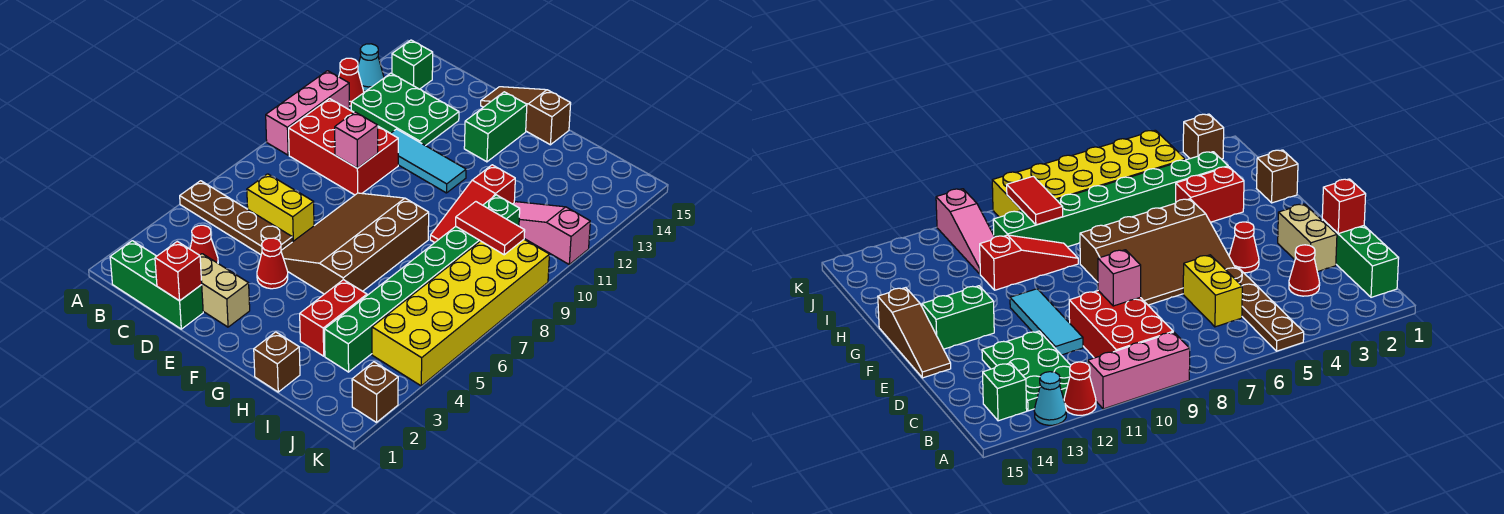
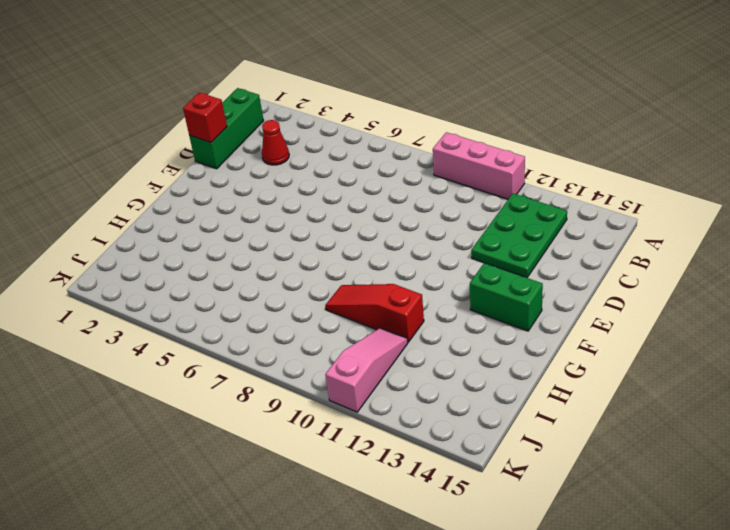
none -> brown 1x4 plate [180,181,292,255]
none -> red 1x1 cone [339,58,364,106]
none -> cyan 1x1 cone [358,44,384,91]

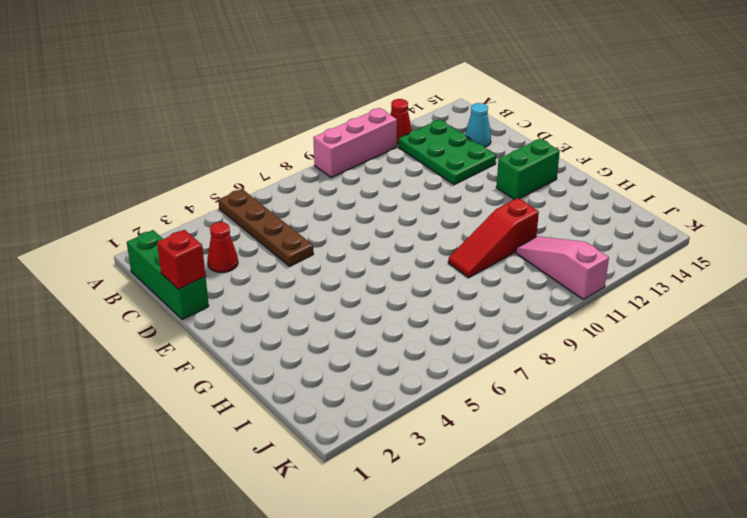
cyan 1x1 cone [465,103,491,147] -> cyan 1x1 cone moved to [358,44,384,91]
none -> red 2x3 brick [289,99,398,195]
none -> green 1x1 brick [392,40,433,89]
none -> yellow 1x2 brick [247,174,314,242]

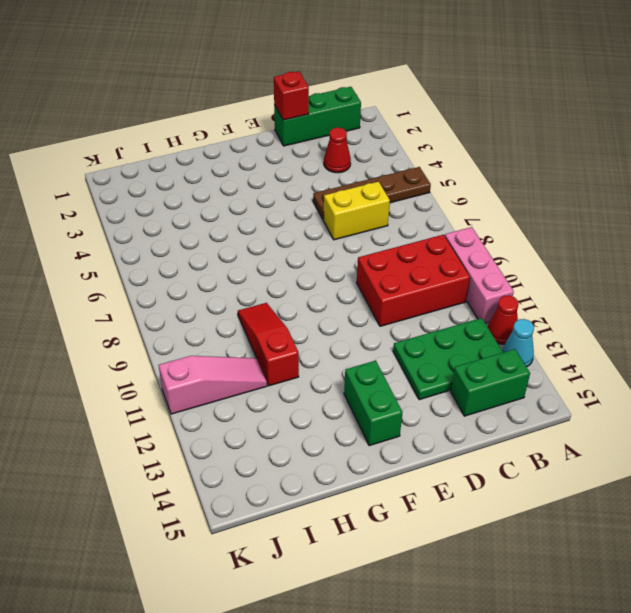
green 1x2 brick [451,349,530,416] -> green 1x1 brick [392,40,433,89]
none -> tan 1x2 brick [200,254,250,327]
none -> cyan 1x3 tile [390,129,466,193]
none -> red 1x1 cone [257,238,288,289]

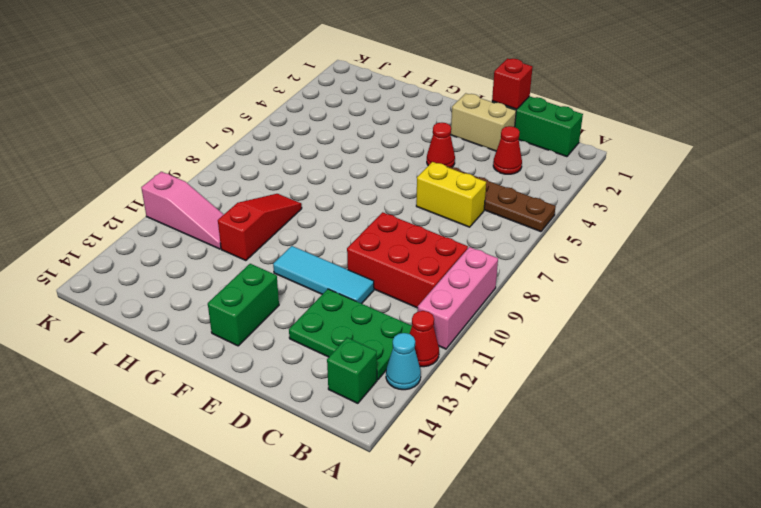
none -> brown 3x4 slope [281,193,429,294]
none -> brown 1x3 slope [481,87,571,145]
none -> brown 1x1 brick [254,332,300,392]

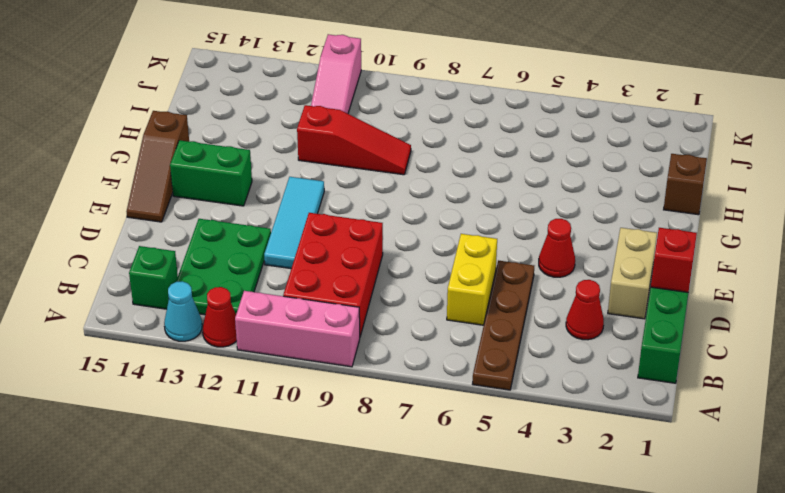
none -> brown 3x4 slope [281,193,429,294]
none -> red 1x2 brick [300,280,367,356]
none -> green 1x8 brick [324,195,520,372]

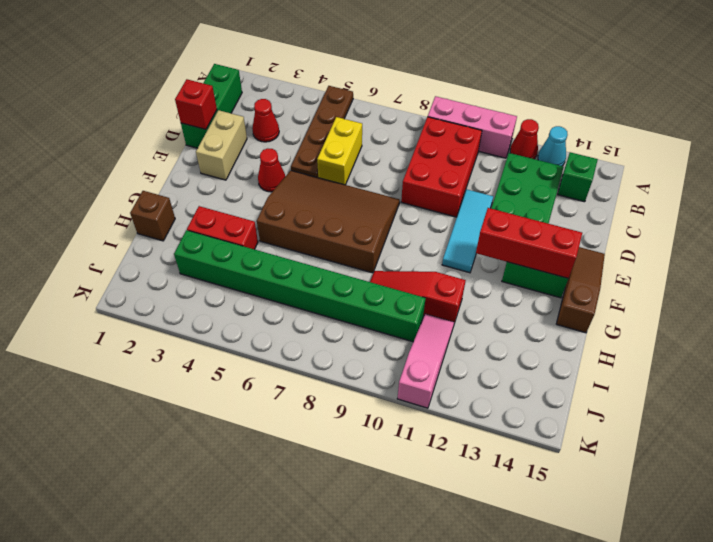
red 1x3 brick [476,208,582,278] -> none
none -> yellow 2x6 brick [372,240,550,386]
none -> brown 1x1 brick [352,362,398,422]
none -> pink 1x1 brick [335,112,378,168]

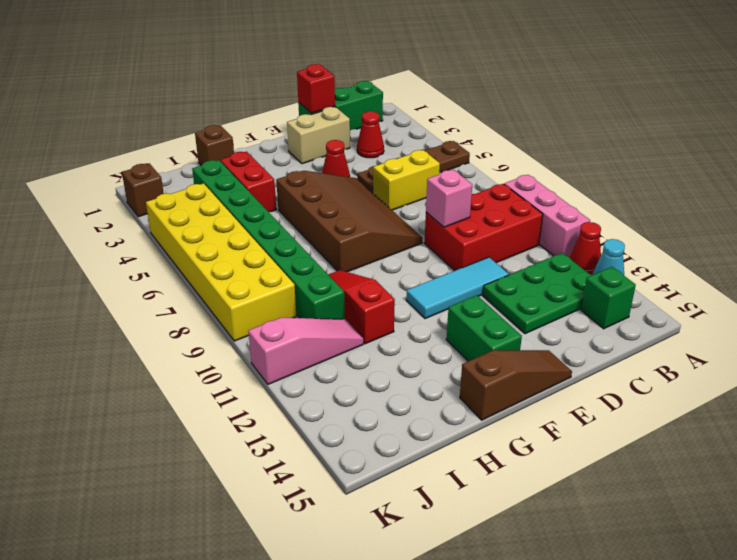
none -> red 1x2 tile [456,202,525,255]

